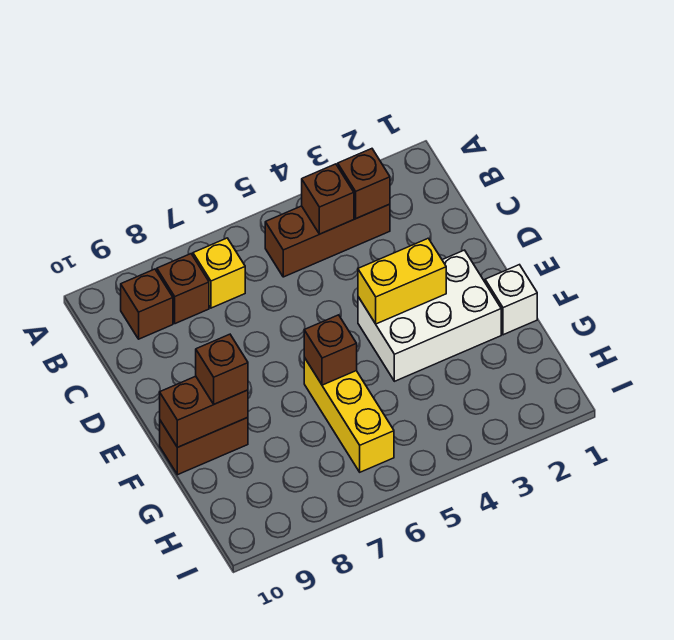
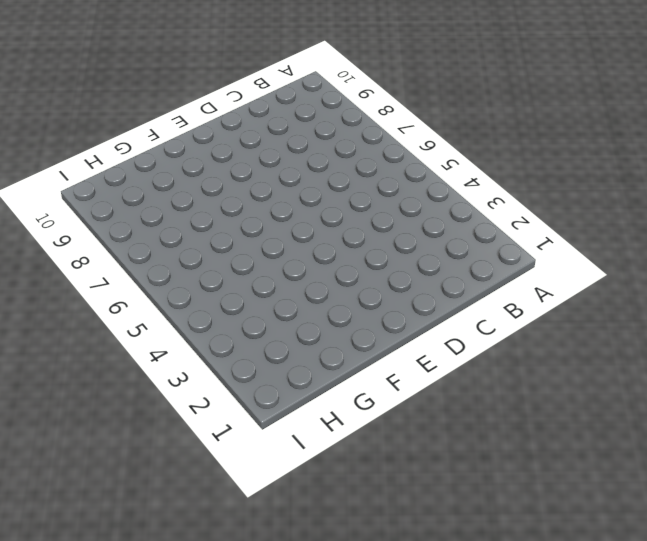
none -> brown 1x3 brick [265,204,390,277]
none -> yellow 1x1 brick [193,238,245,308]
none -> brown 1x1 brick [157,254,209,324]

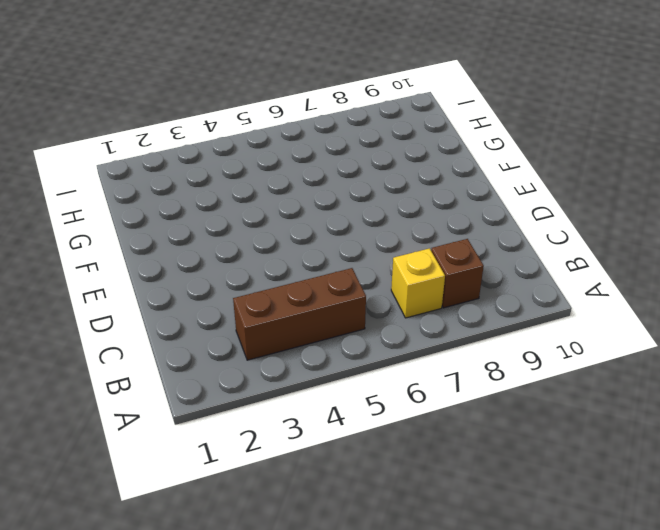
none -> brown 1x1 brick [121,269,173,339]
none -> white 2x3 brick [358,250,501,381]
none -> white 1x1 brick [485,265,537,335]

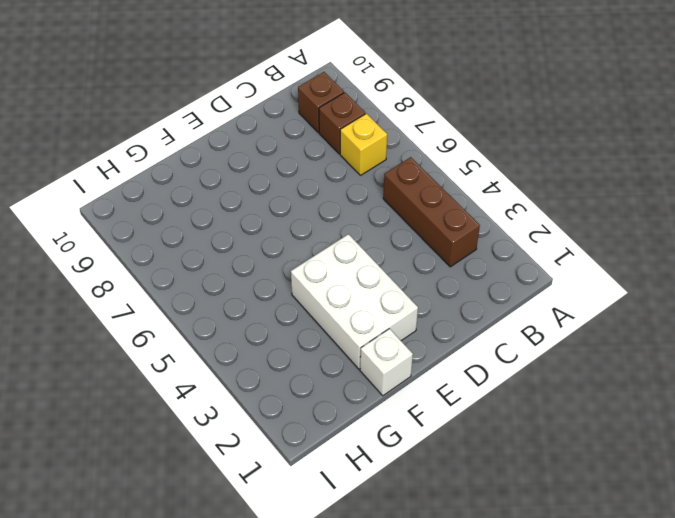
none -> yellow 1x3 brick [304,358,394,472]
none -> brown 1x2 brick [160,417,248,475]
none -> brown 1x1 brick [338,149,390,218]

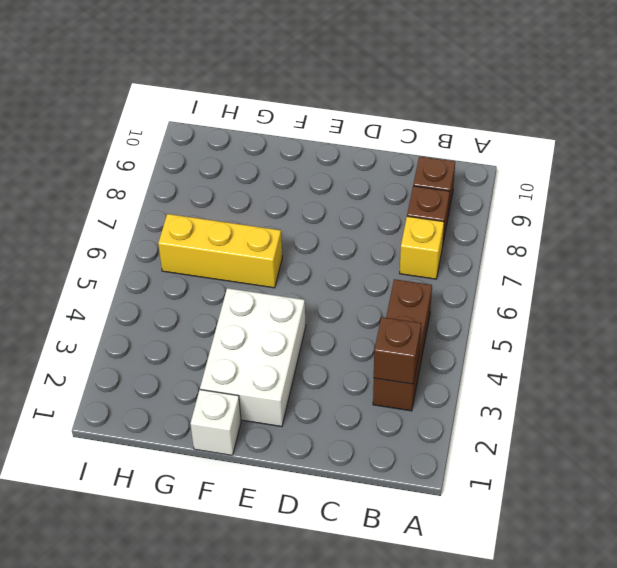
none -> brown 1x2 brick [160,417,248,475]
none -> brown 1x1 brick [302,164,354,234]
none -> yellow 1x2 brick [358,238,446,324]

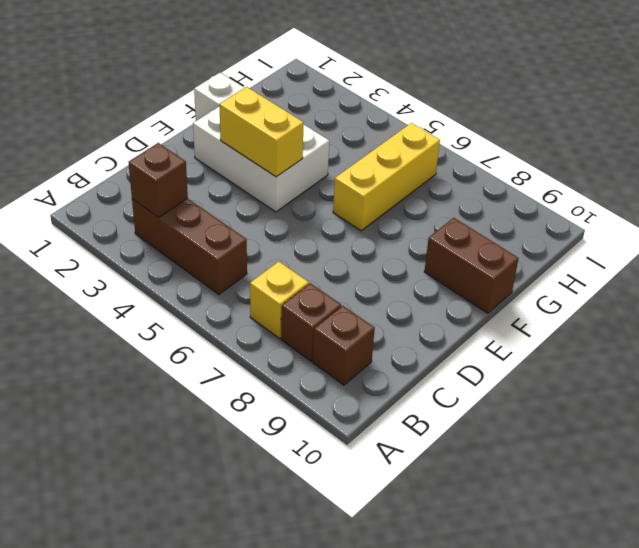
none -> brown 1x1 brick [302,164,354,234]
none -> brown 1x1 brick [304,315,357,385]
none -> brown 1x2 brick [160,376,248,447]

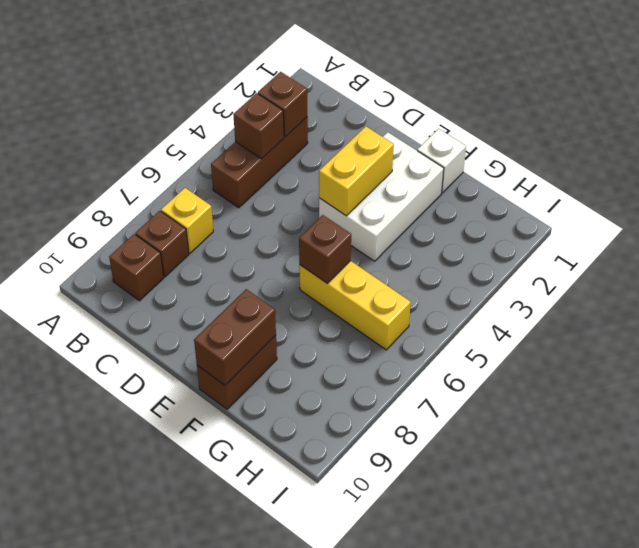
none -> brown 1x1 brick [196,334,248,404]

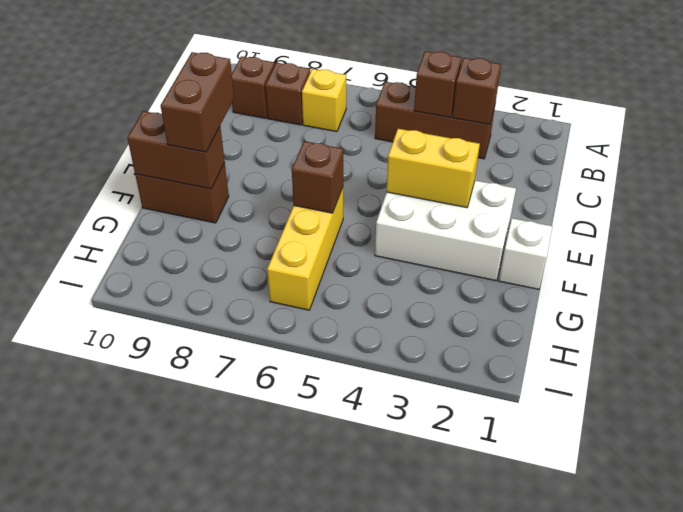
brown 1x2 brick [161,52,234,152] -> brown 1x1 brick [196,334,248,404]

